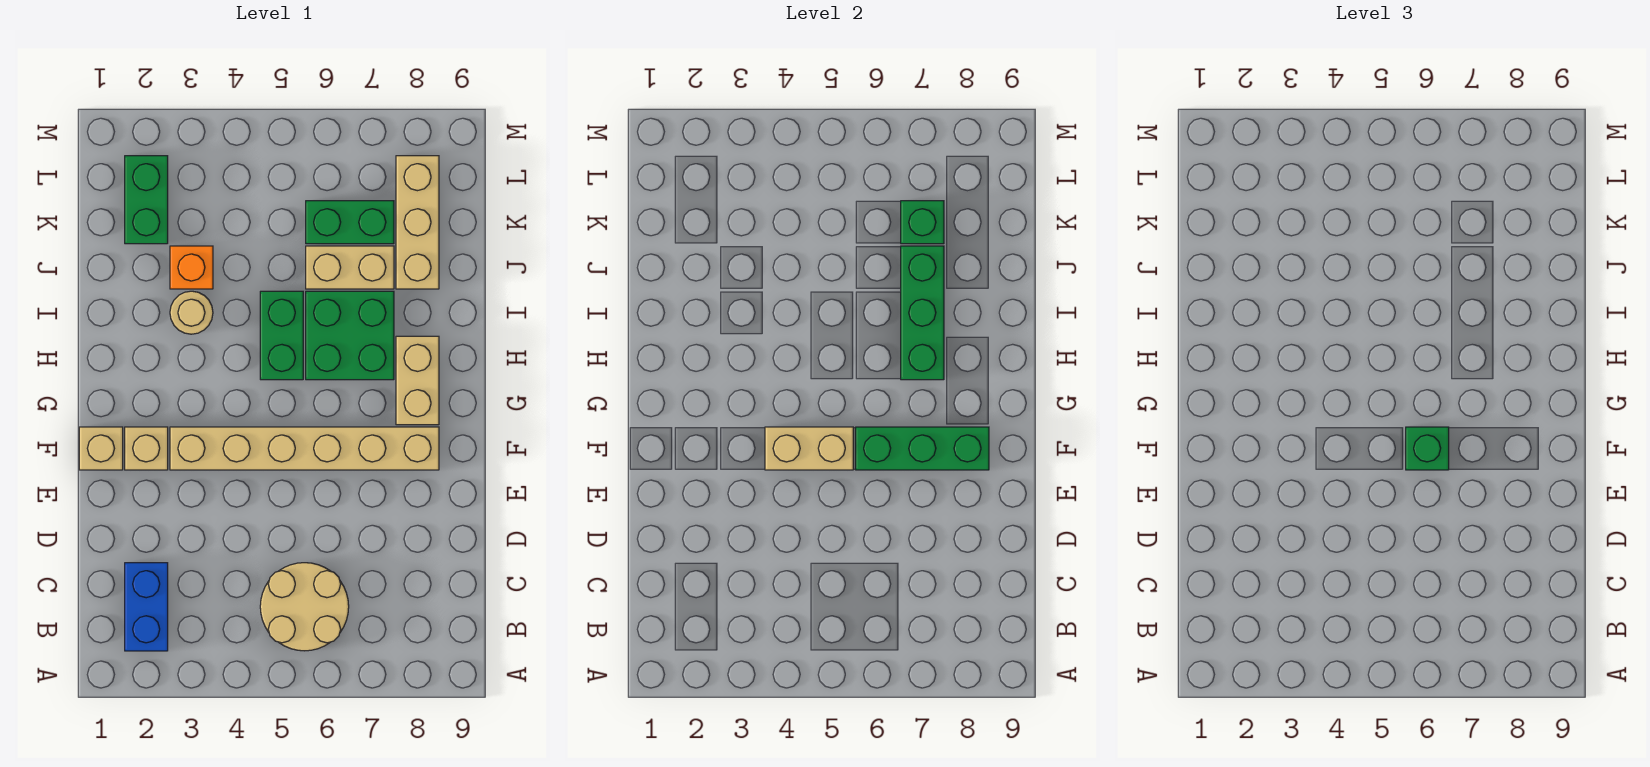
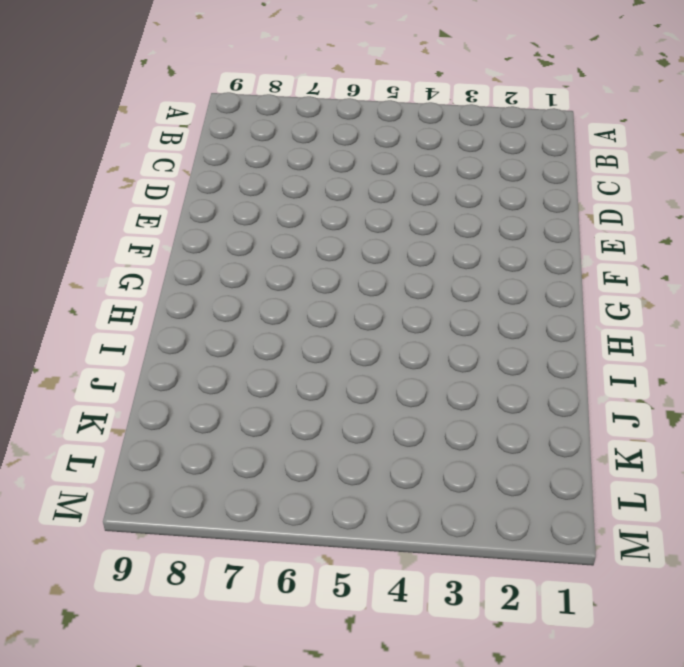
none -> blue 1x2 brick [125,563,168,651]
none -> tan 2x2 round brick [260,563,349,651]
none -> tan 1x1 brick [79,427,123,470]

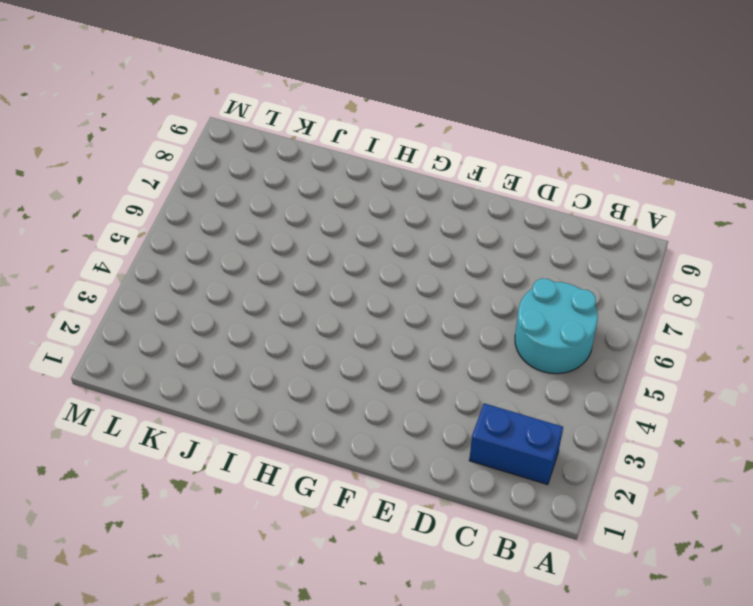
cyan 2x2 round brick [515,278,598,374] -> tan 2x2 round brick [260,563,349,651]
none -> tan 1x1 brick [79,427,123,470]
none -> tan 1x1 brick [125,427,168,470]
none -> tan 1x6 brick [170,427,439,470]

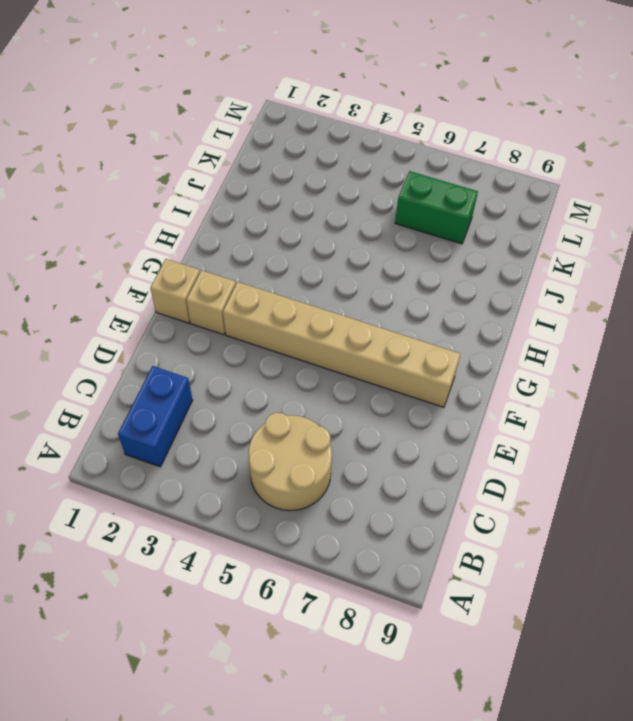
none -> tan 1x2 brick [396,336,439,425]
none -> green 1x2 brick [260,291,303,380]
none -> green 2x2 brick [306,291,394,380]

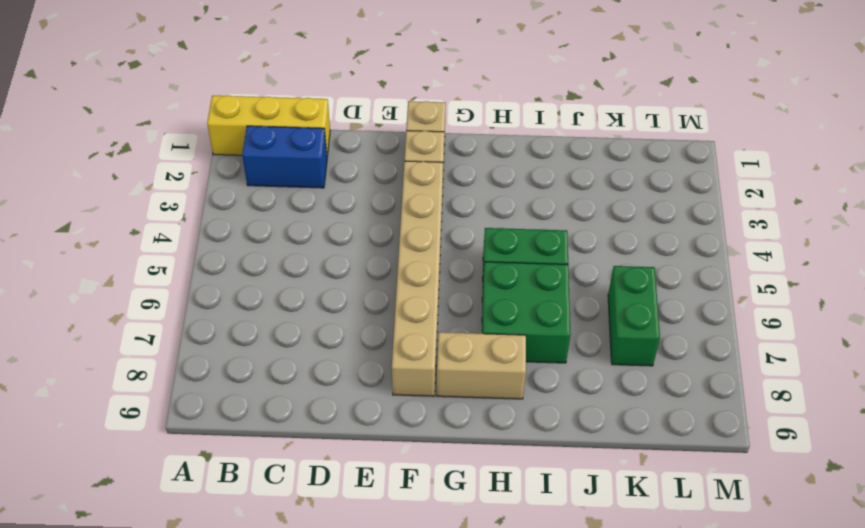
yellow 1x3 brick [207,96,330,156] -> none
none -> tan 2x2 round brick [260,563,349,651]
none -> tan 1x1 round brick [170,291,213,334]
none -> orange 1x1 brick [170,246,213,289]

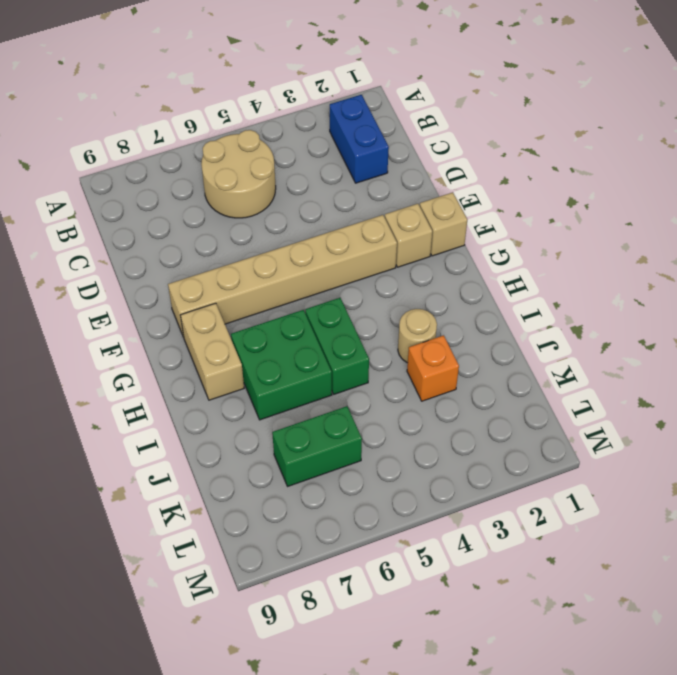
none -> tan 1x2 brick [306,246,394,289]
none -> tan 1x3 brick [396,156,439,289]
none -> green 1x2 brick [125,156,168,244]

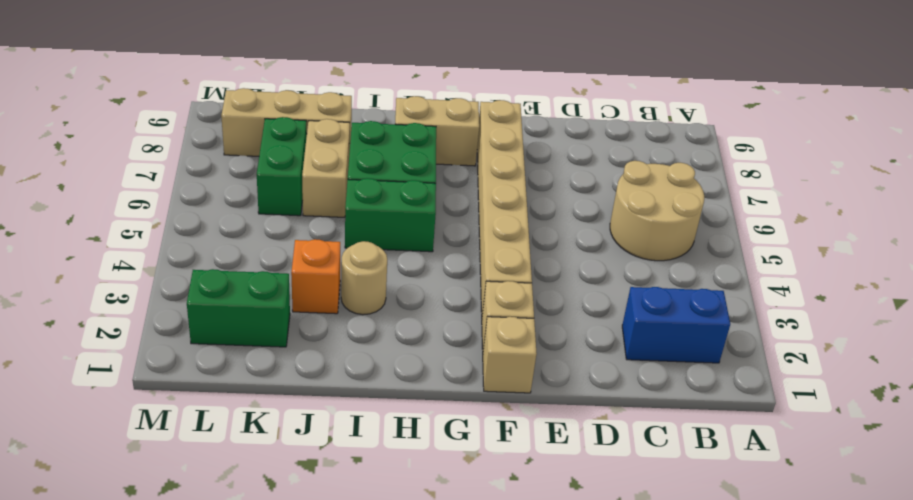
none -> tan 1x2 brick [765,427,853,470]
none -> green 1x3 brick [856,427,989,470]
none -> green 1x3 brick [901,246,944,380]

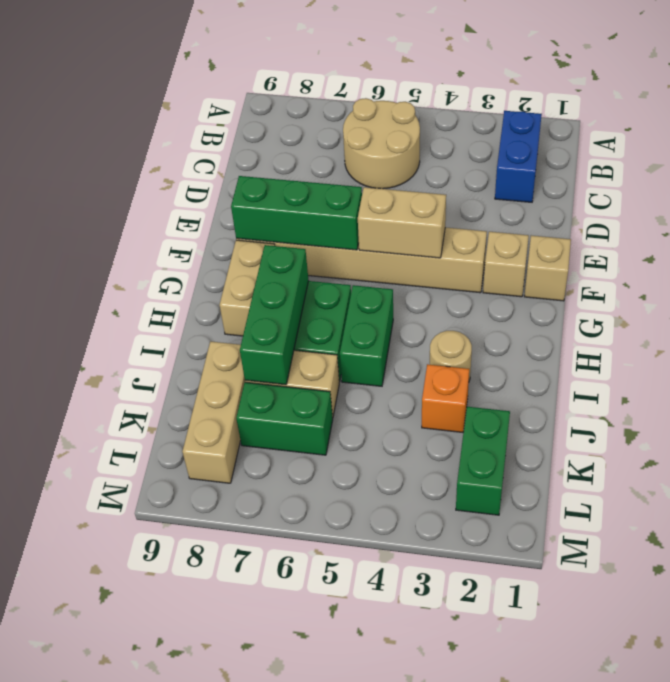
none -> green 1x1 brick [901,201,944,244]
none -> green 1x1 brick [1406,427,1449,470]

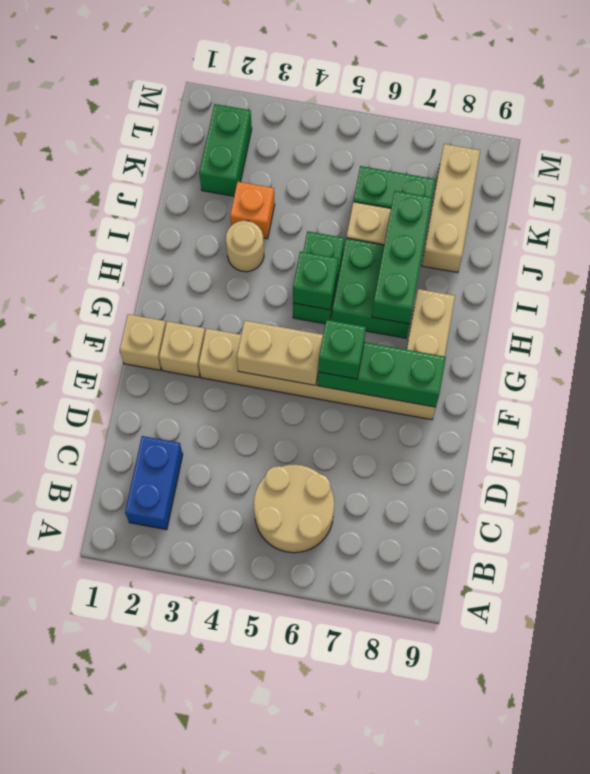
green 1x1 brick [293,251,338,310] -> green 1x1 brick moved to [901,201,944,244]

